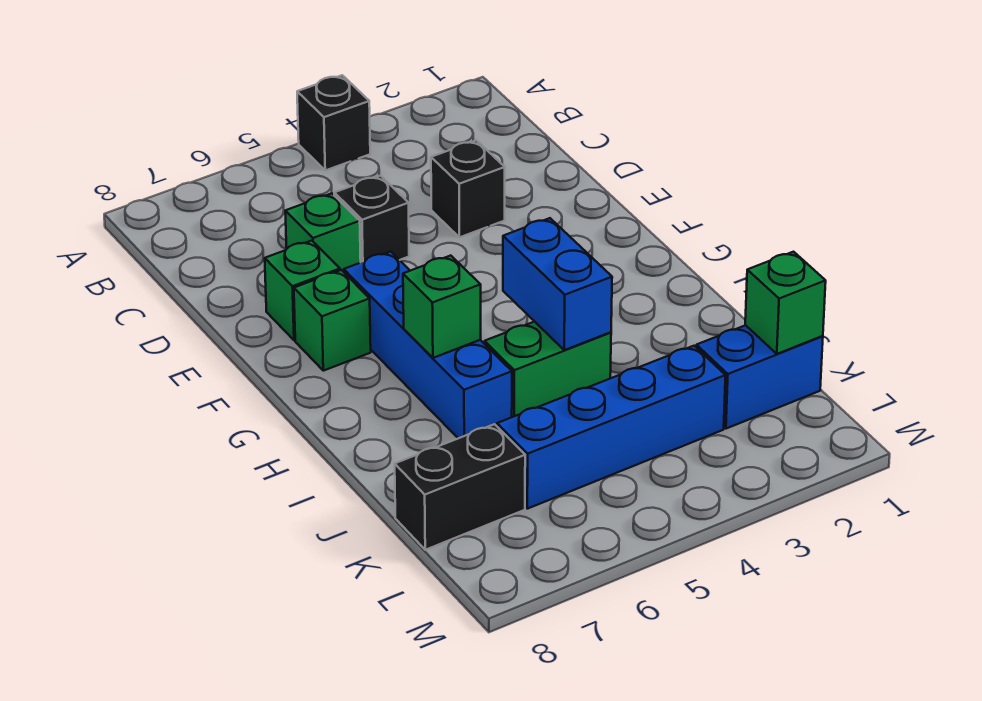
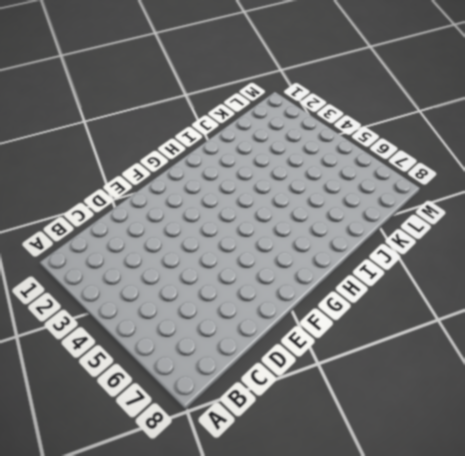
none -> black 1x1 brick [297,75,370,170]
none -> black 1x1 brick [431,140,505,237]
none -> black 1x1 brick [334,176,409,262]

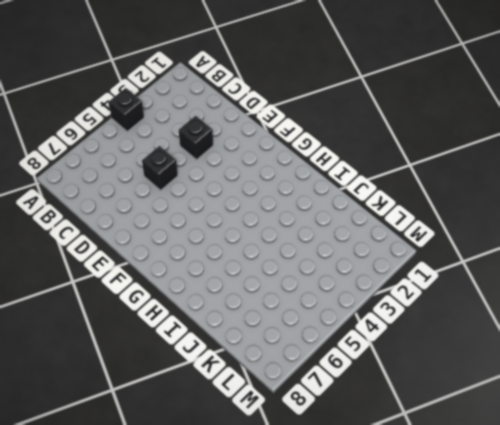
none -> green 1x1 brick [285,194,361,272]
none -> green 1x1 brick [265,241,340,340]
none -> blue 1x4 brick [344,252,512,438]

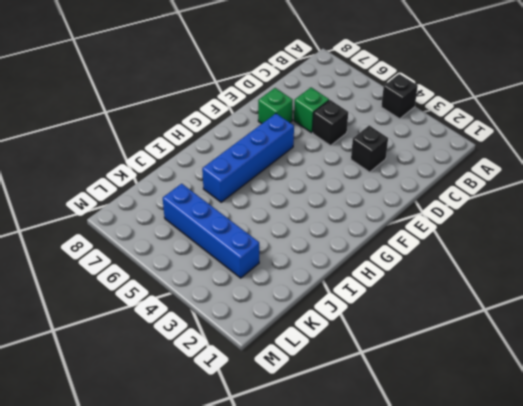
none -> green 1x1 brick [294,270,371,371]
none -> green 1x2 brick [485,322,611,417]
none -> blue 1x2 brick [696,325,823,429]

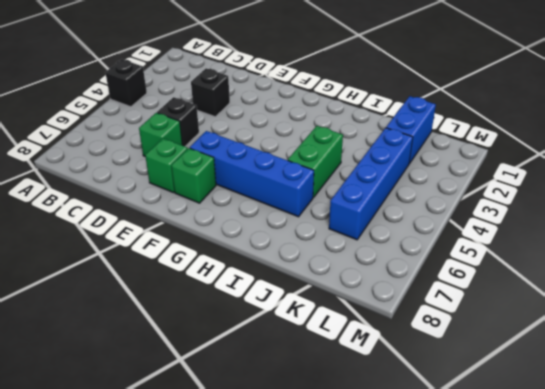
none -> black 1x2 brick [395,424,525,550]
none -> blue 1x2 brick [503,218,612,350]
none -> green 1x1 brick [403,256,481,358]

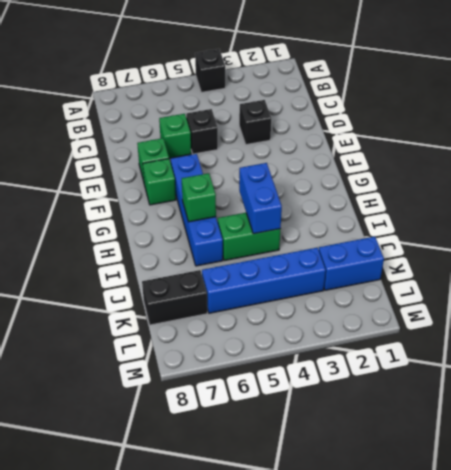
none -> green 1x1 brick [745,252,826,354]

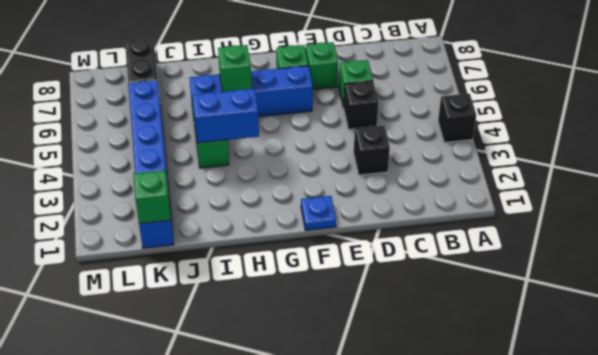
blue 1x1 plate [301,196,336,230] -> none

